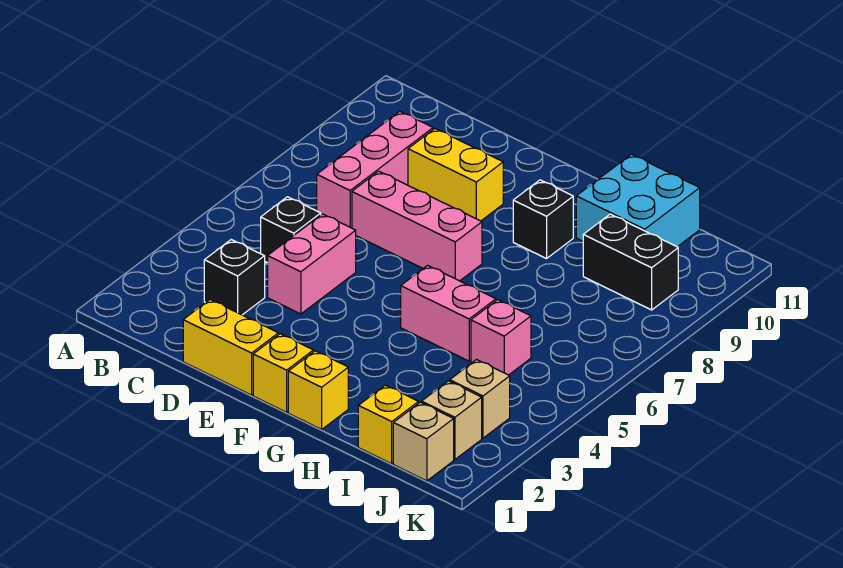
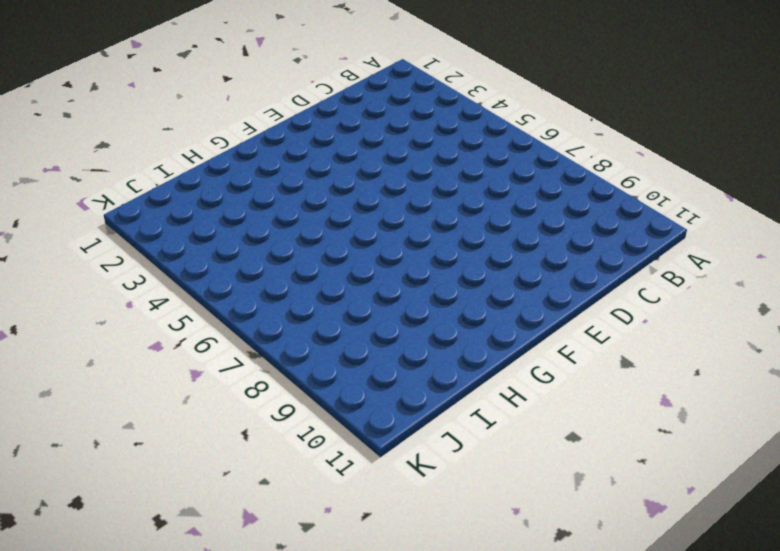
none -> black 1x1 brick [204,240,265,315]
none -> black 1x1 brick [261,197,321,263]
none -> pink 1x3 brick [317,111,433,228]

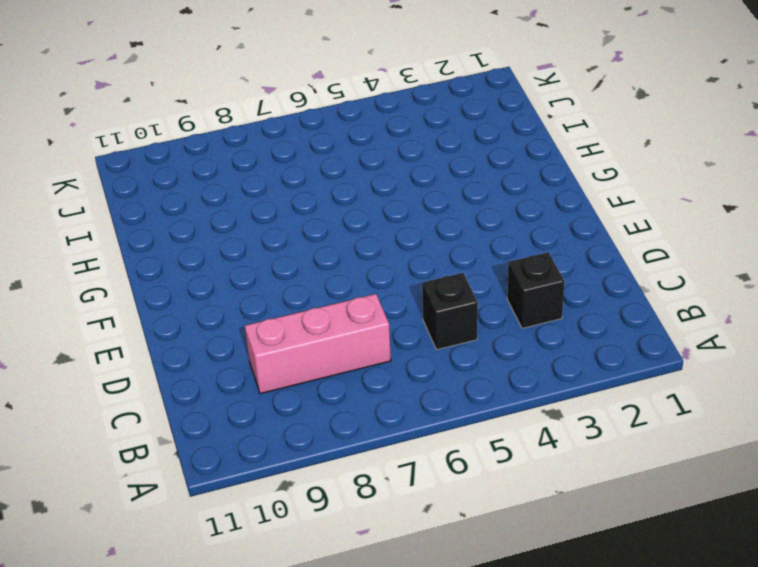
none -> yellow 1x2 brick [183,300,278,395]
none -> pink 1x2 brick [268,214,356,314]
none -> pink 1x3 brick [352,171,482,281]

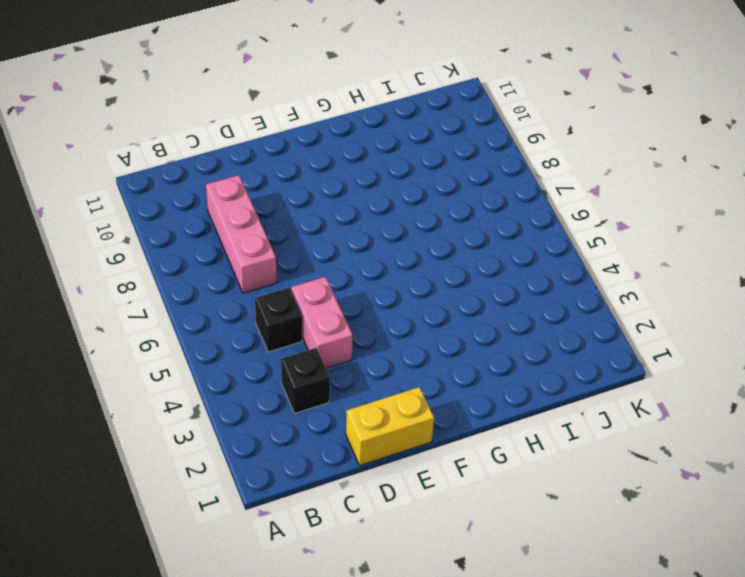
none -> pink 1x3 brick [352,171,482,281]
none -> yellow 1x2 brick [408,129,503,221]
none -> yellow 1x1 brick [253,334,313,412]

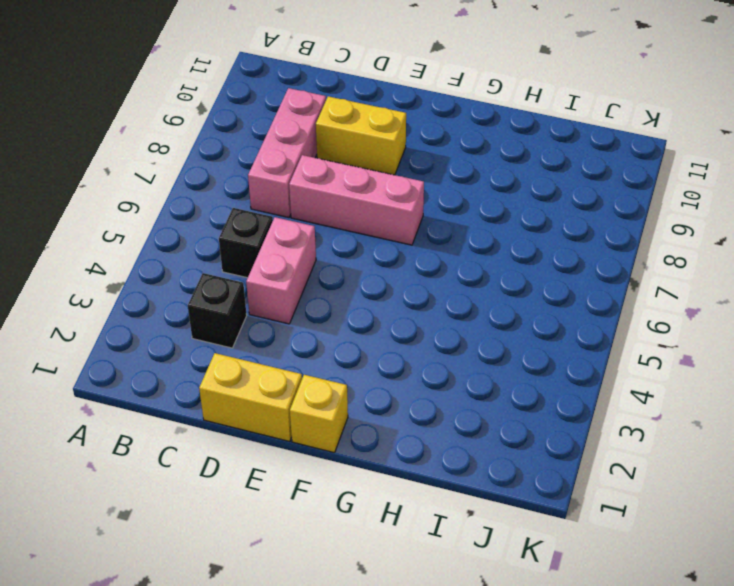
none -> yellow 1x1 brick [288,351,348,429]
none -> pink 1x2 brick [401,265,496,361]
none -> black 1x1 brick [513,180,573,259]

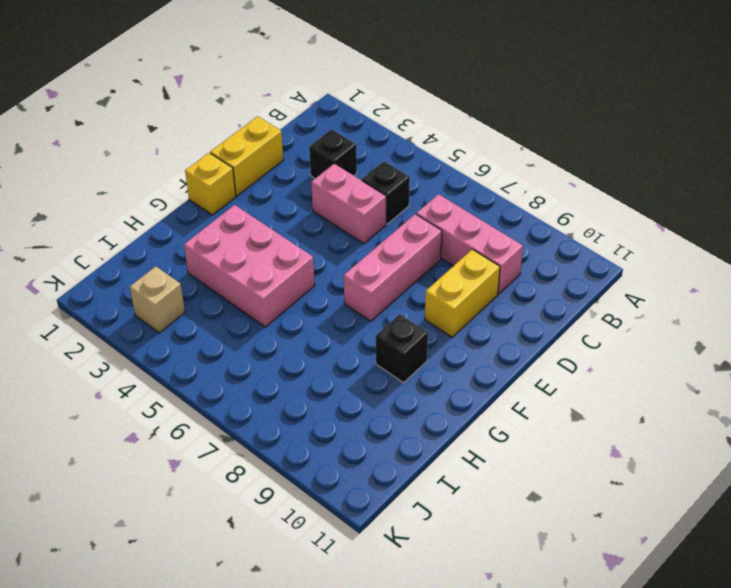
pink 2x3 brick [184,205,315,327] -> pink 1x2 brick [401,265,496,361]
none -> yellow 1x1 brick [288,351,348,429]
none -> cyan 2x2 brick [576,154,700,247]
none -> yellow 1x1 brick [358,385,419,464]

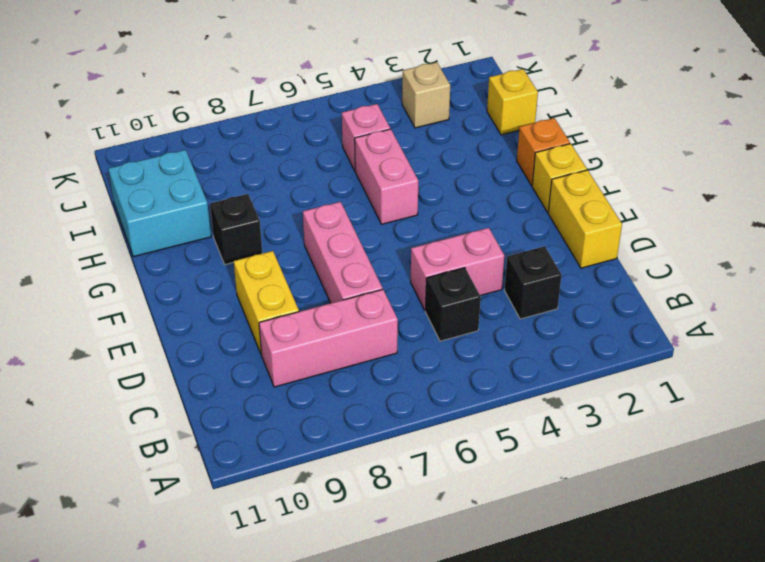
orange 1x1 brick [517,118,570,186] -> yellow 1x1 brick [288,351,348,429]
none -> black 1x2 brick [583,214,678,310]
none -> tan 1x1 brick [393,402,454,481]
none -> tan 1x1 brick [422,381,482,460]

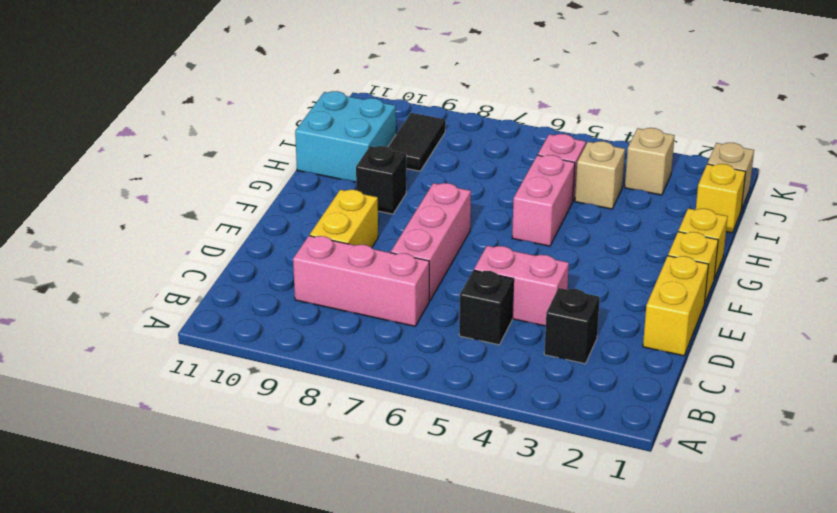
tan 1x1 brick [575,141,625,209] -> tan 1x1 brick moved to [422,381,482,460]
black 1x2 tile [388,113,446,171] -> black 1x2 brick [583,214,678,310]

